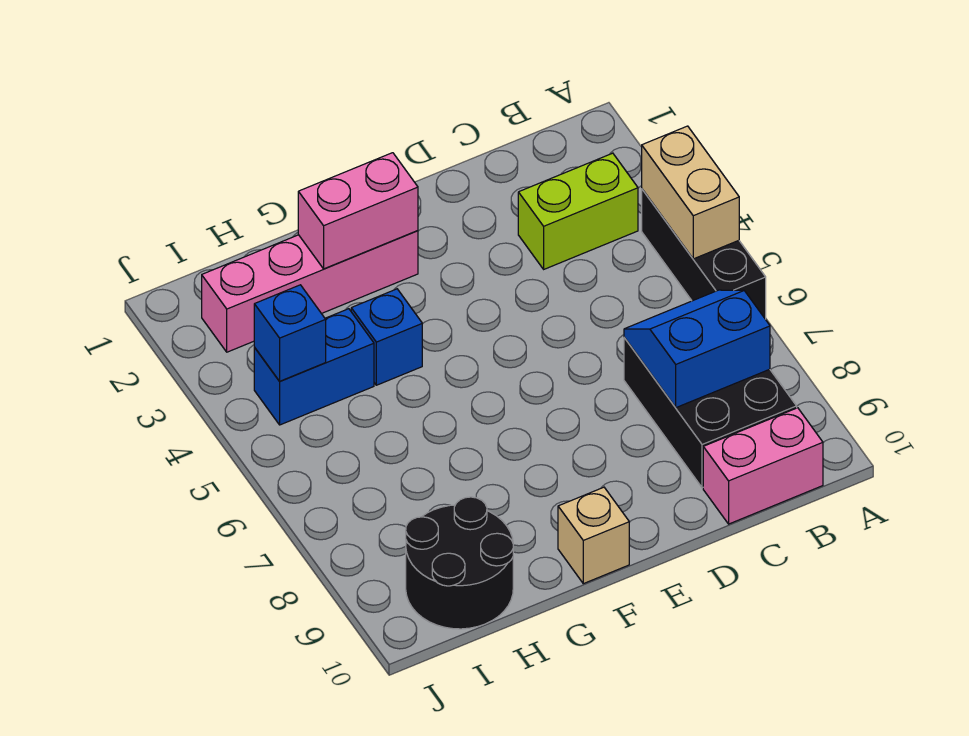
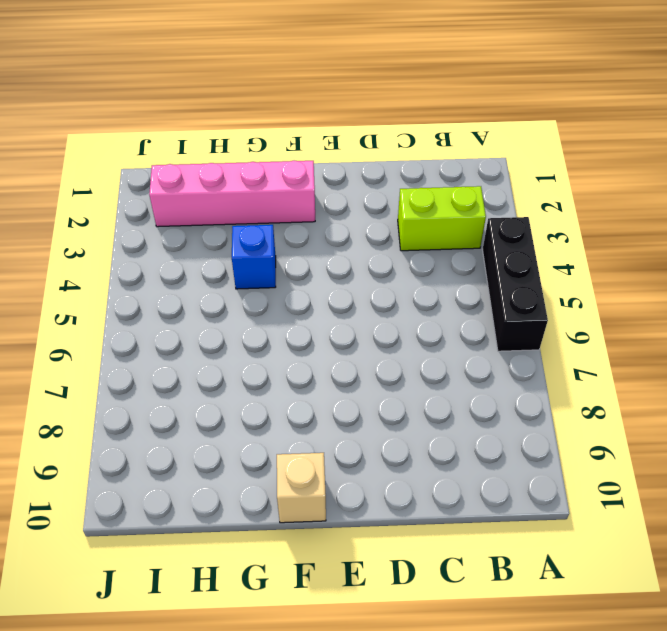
none -> black 2x3 brick [624,338,797,488]
none -> pink 1x2 brick [703,408,823,524]
none -> blue 1x2 brick [254,309,374,425]

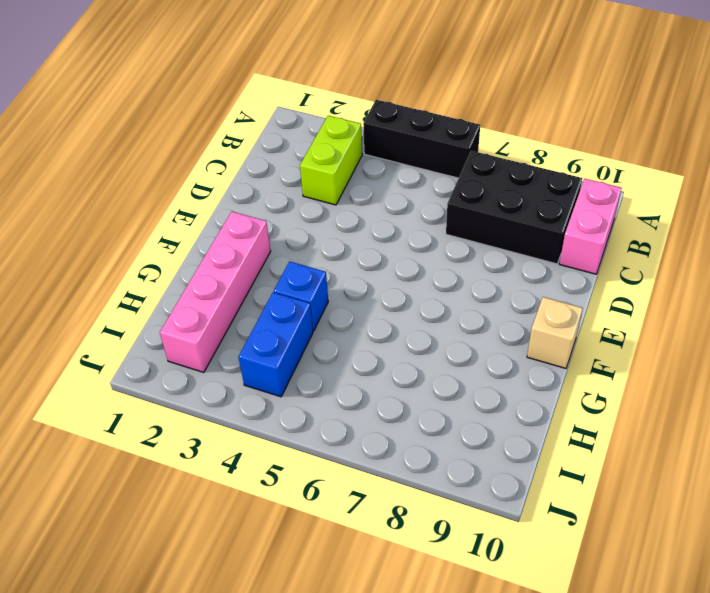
none -> black 2x2 round brick [406,497,513,629]
none -> tan 1x2 brick [642,126,739,259]
none -> blue 2x2 slope [624,290,770,408]

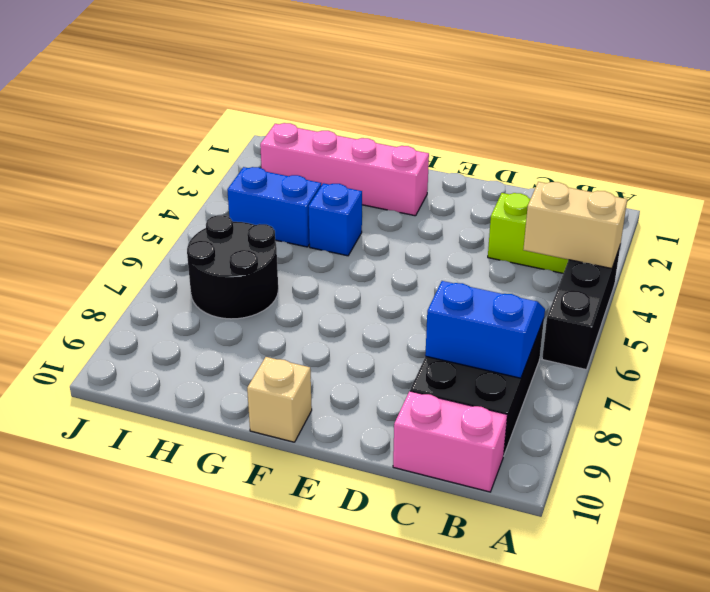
tan 1x2 brick [523,182,627,269] -> tan 1x2 brick turned to [642,126,739,259]
black 2x2 round brick [187,215,278,319] -> black 2x2 round brick moved to [406,497,513,629]
none -> pink 1x2 brick [298,153,418,269]
none -> blue 1x1 brick [254,285,326,381]

